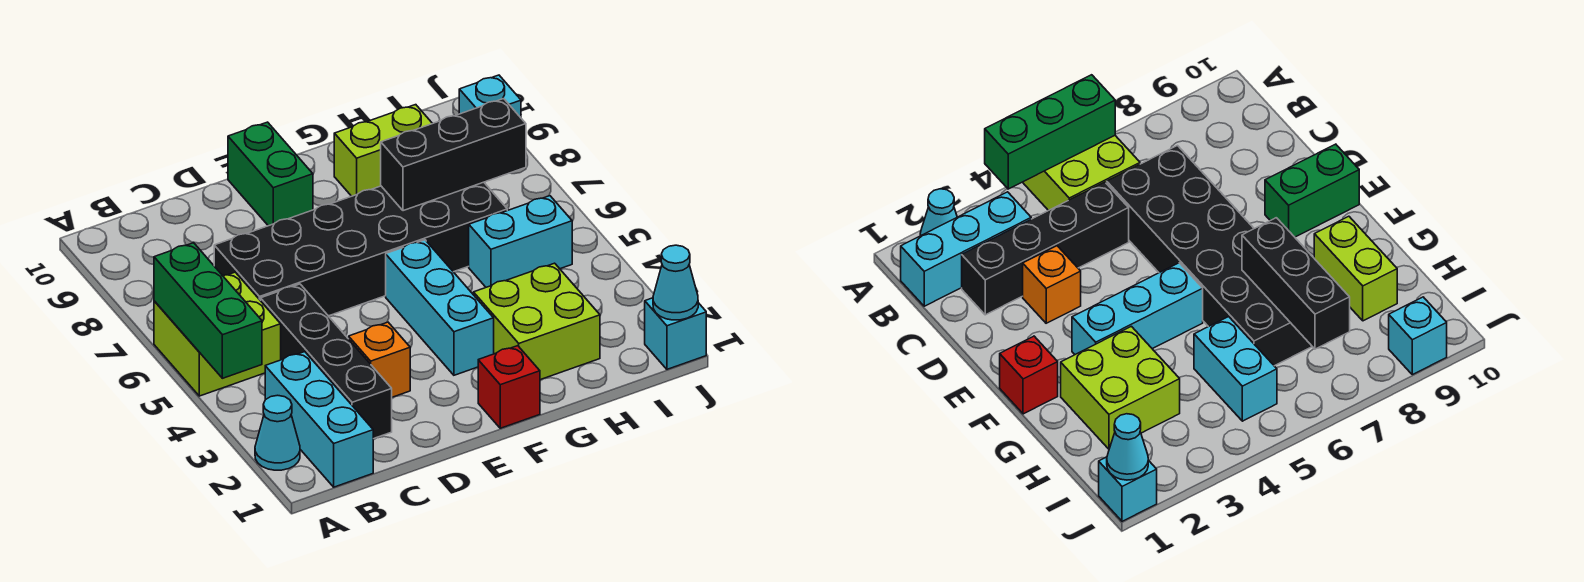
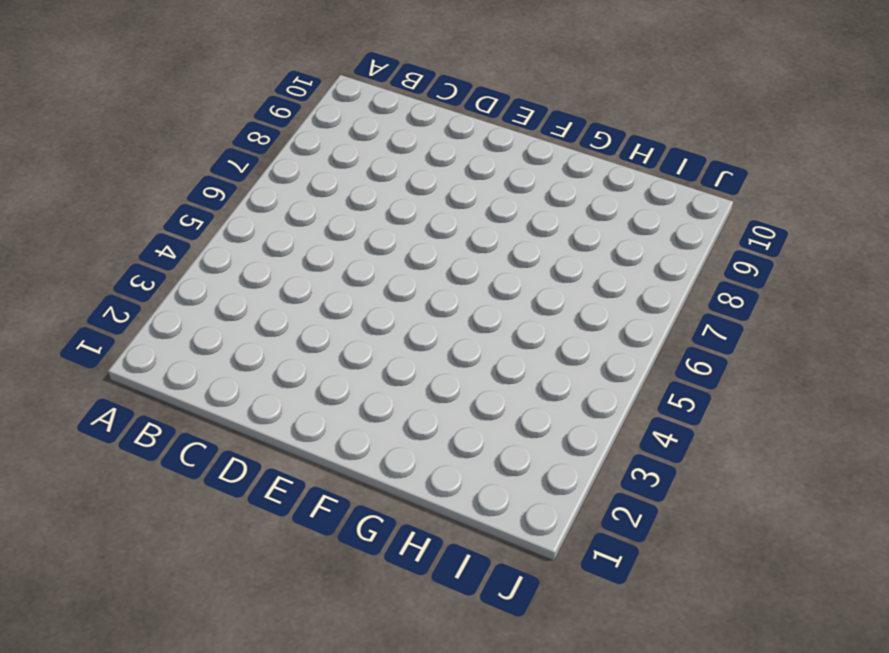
none -> cyan 1x1 cone [255,395,300,470]
none -> lime 2x2 brick [154,272,281,396]
none -> cyan 1x3 brick [265,352,373,487]

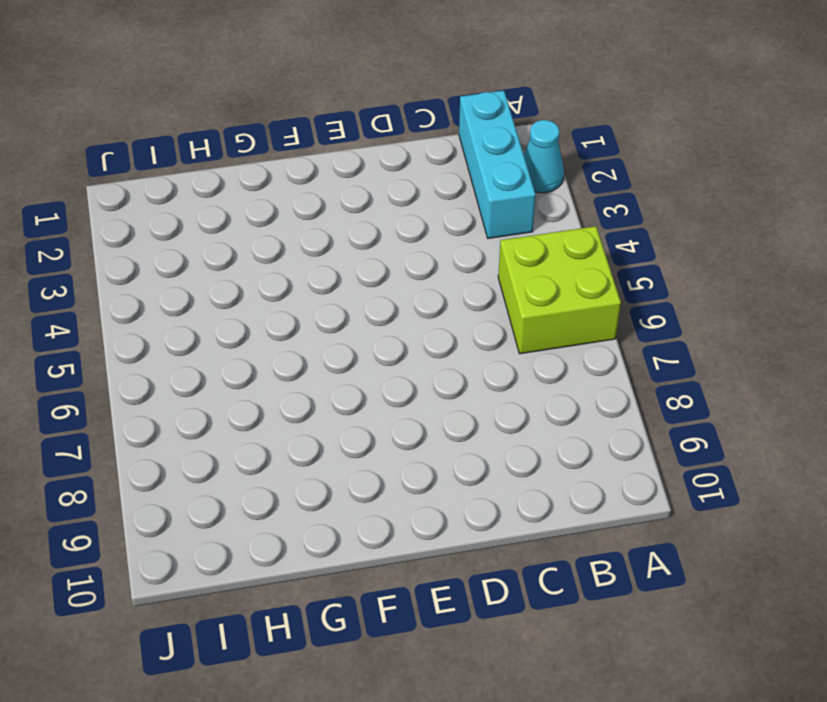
none -> black 1x4 brick [261,284,392,439]
none -> black 2x6 brick [214,182,507,316]
none -> orange 1x1 brick [349,322,410,397]

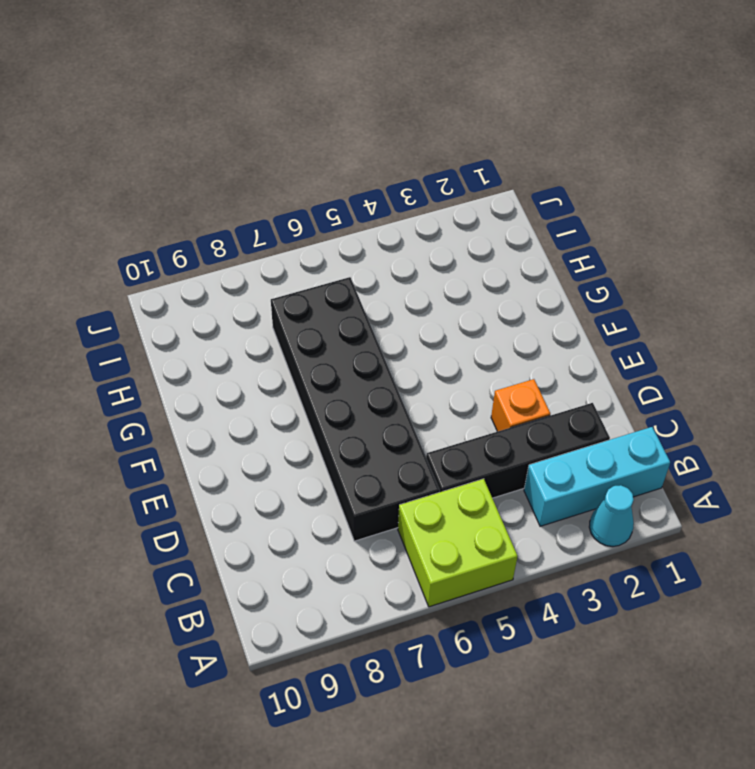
none -> green 1x2 brick [228,122,313,226]
none -> red 1x1 brick [478,346,540,428]
none -> cyan 1x3 brick [386,240,494,375]

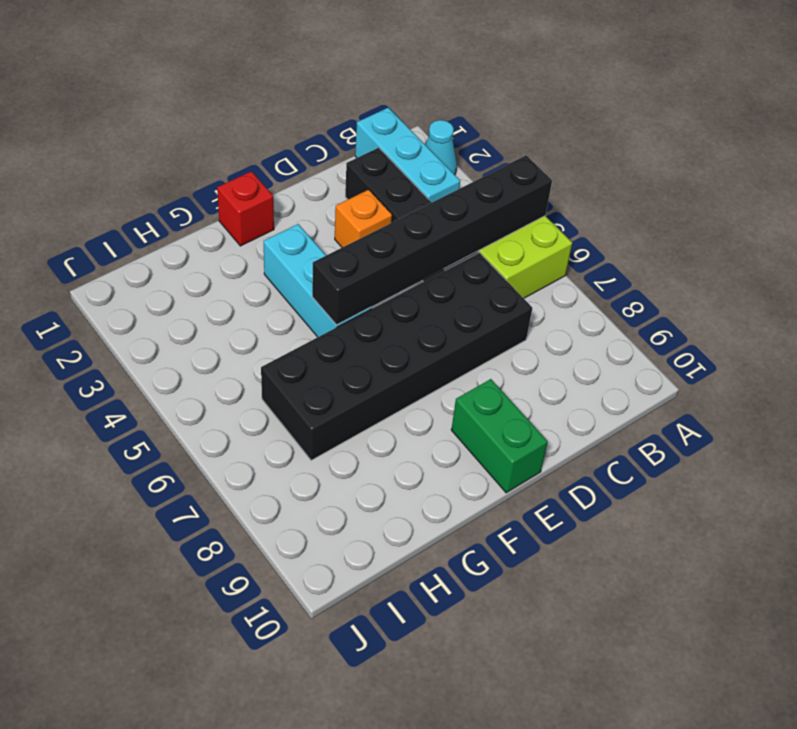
black 1x6 brick [312,155,552,325] -> green 1x3 brick [154,243,262,378]
none -> lime 2x2 brick [473,263,600,380]
none -> lime 1x2 brick [334,105,433,196]
none -> cyan 1x2 brick [469,196,572,287]

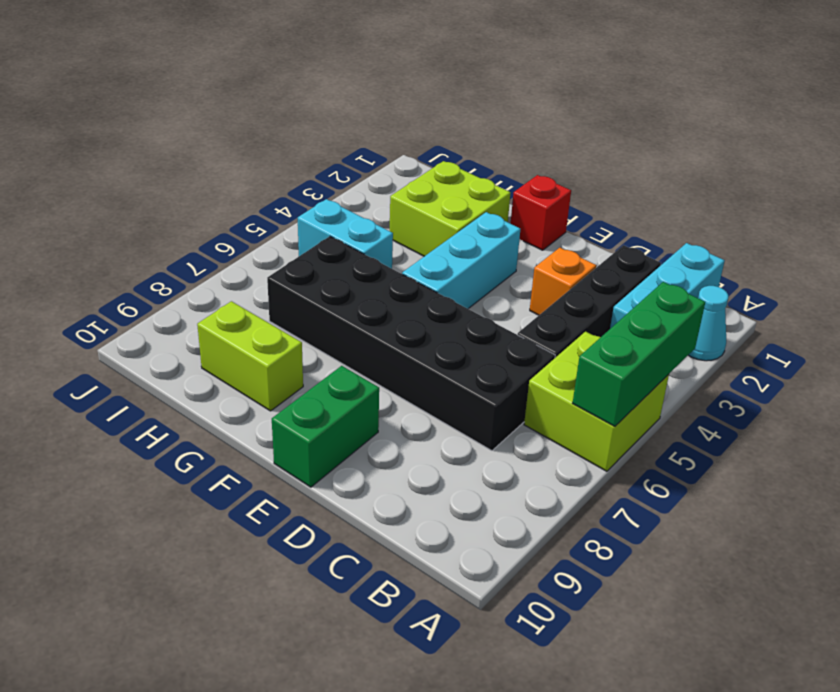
none -> cyan 1x1 brick [645,298,706,369]
none -> cyan 1x1 brick [459,75,521,118]
none -> black 1x3 brick [381,99,526,211]

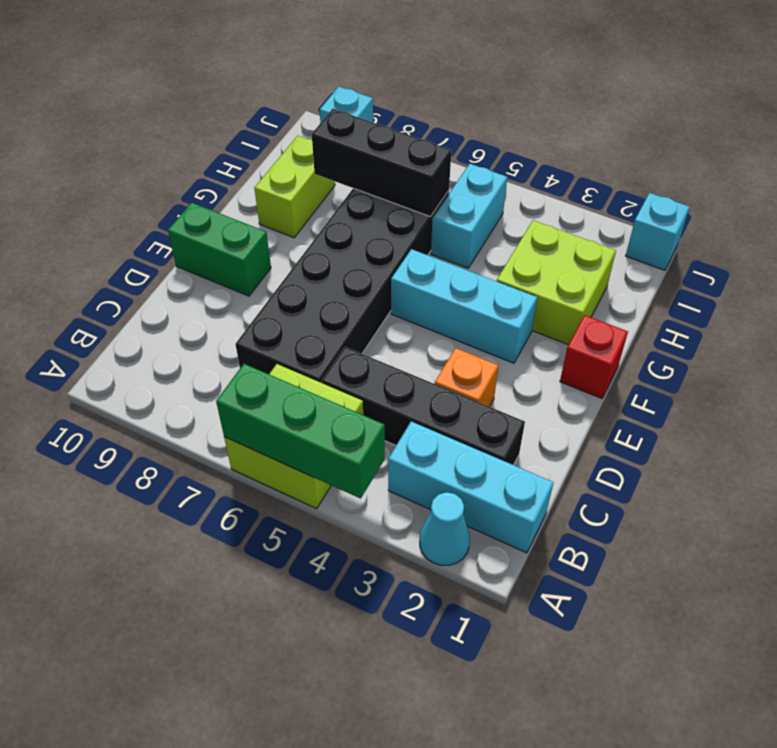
black 1x3 brick [312,109,451,217] -> black 1x3 brick turned to [381,99,526,211]
none -> cyan 1x1 cone [653,245,698,320]

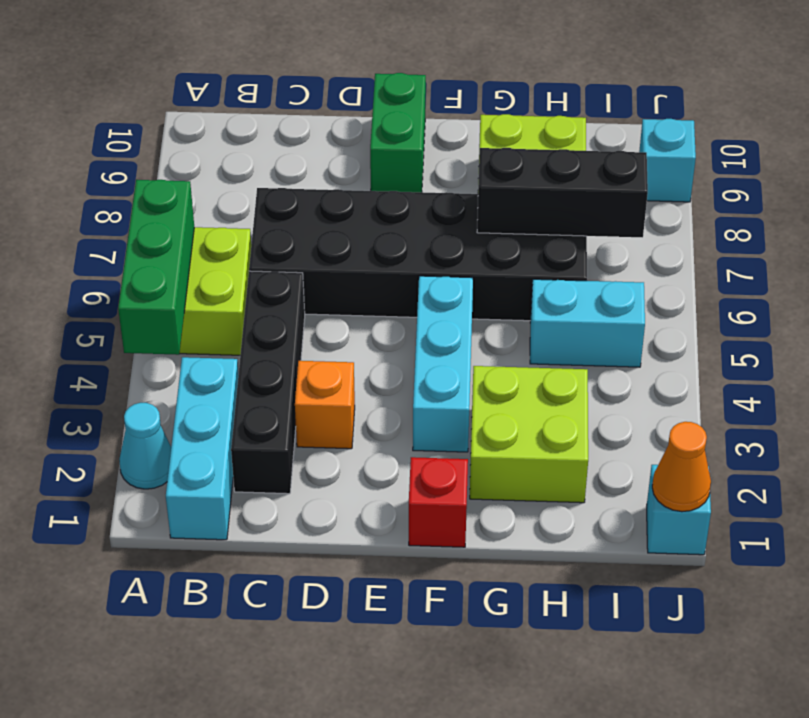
orange 1x1 cone [652,422,711,512] -> cyan 1x1 cone [653,245,698,320]

